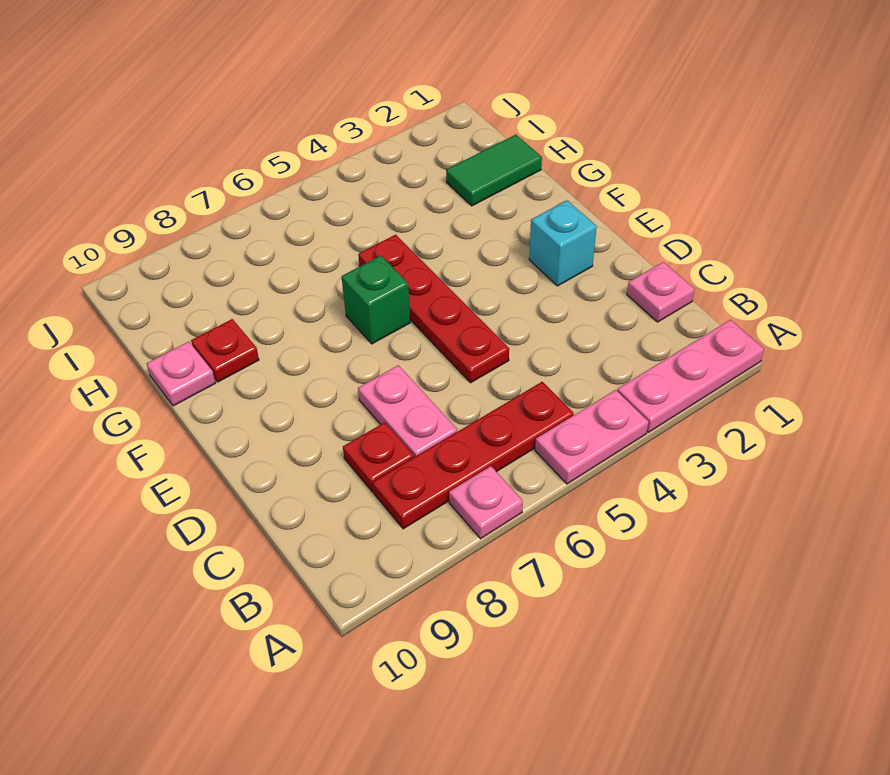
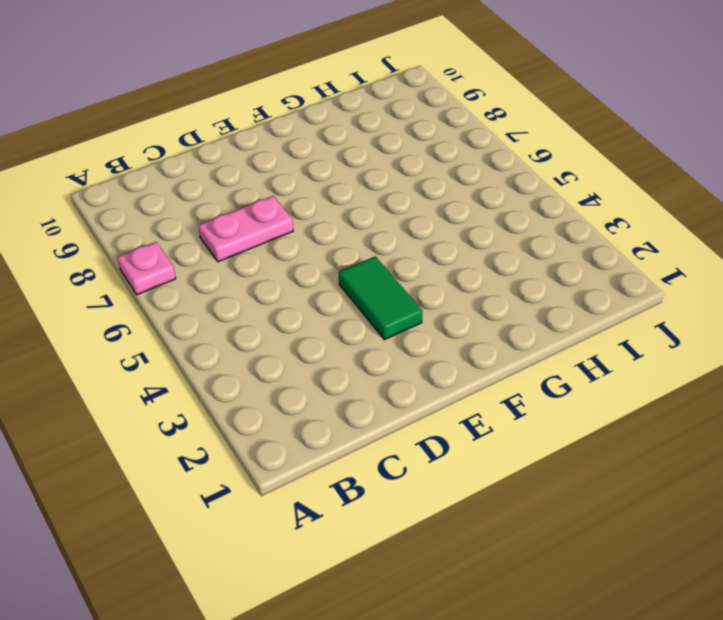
green 1x2 tile [338,256,422,340] -> green 1x2 tile moved to [446,134,542,206]
none -> pink 1x3 plate [617,320,764,432]
none -> pink 1x2 plate [535,390,648,484]
none -> red 1x4 plate [373,382,574,529]

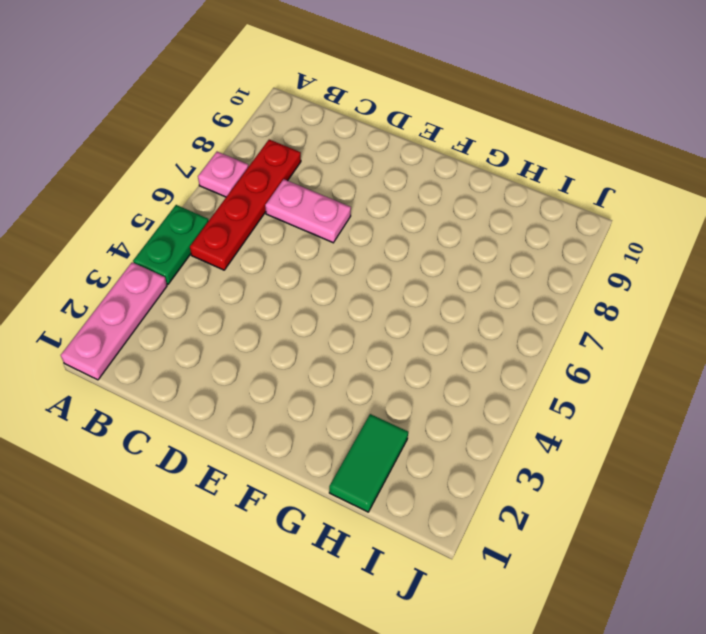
green 1x2 plate [133,205,209,284] -> pink 1x2 plate [535,390,648,484]
none -> pink 1x1 plate [627,262,695,322]
none -> red 1x1 plate [343,422,414,492]
none -> red 1x4 plate [358,235,509,383]

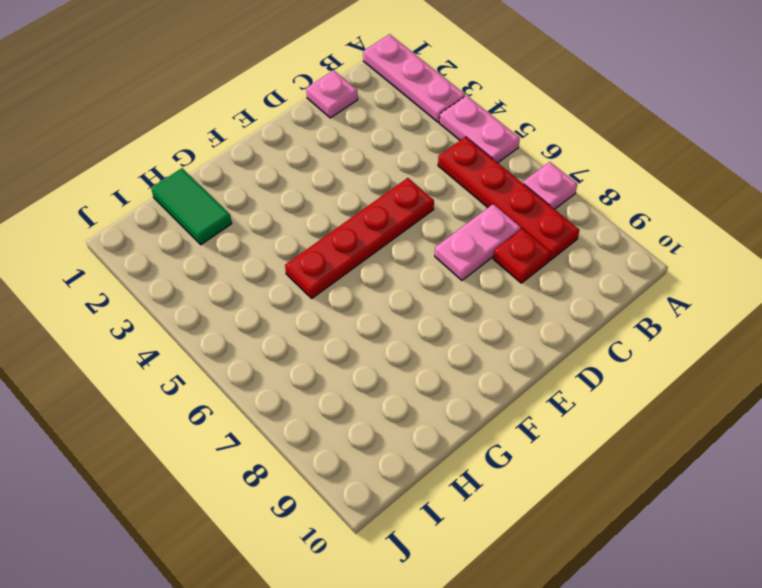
none -> cyan 1x1 brick [529,200,597,286]
none -> green 1x1 brick [341,256,410,344]
none -> red 1x1 plate [191,319,259,382]

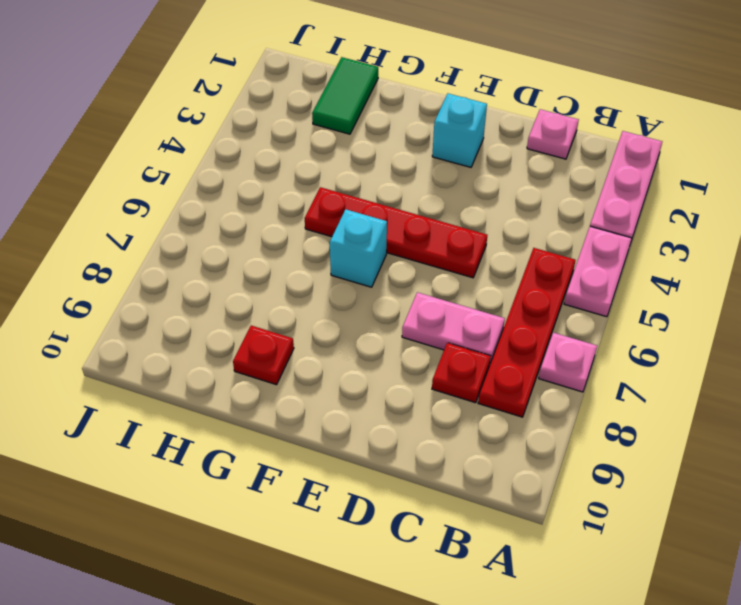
cyan 1x1 brick [330,209,387,287] -> green 1x1 brick [341,256,410,344]
none -> pink 1x1 plate [146,342,215,406]

